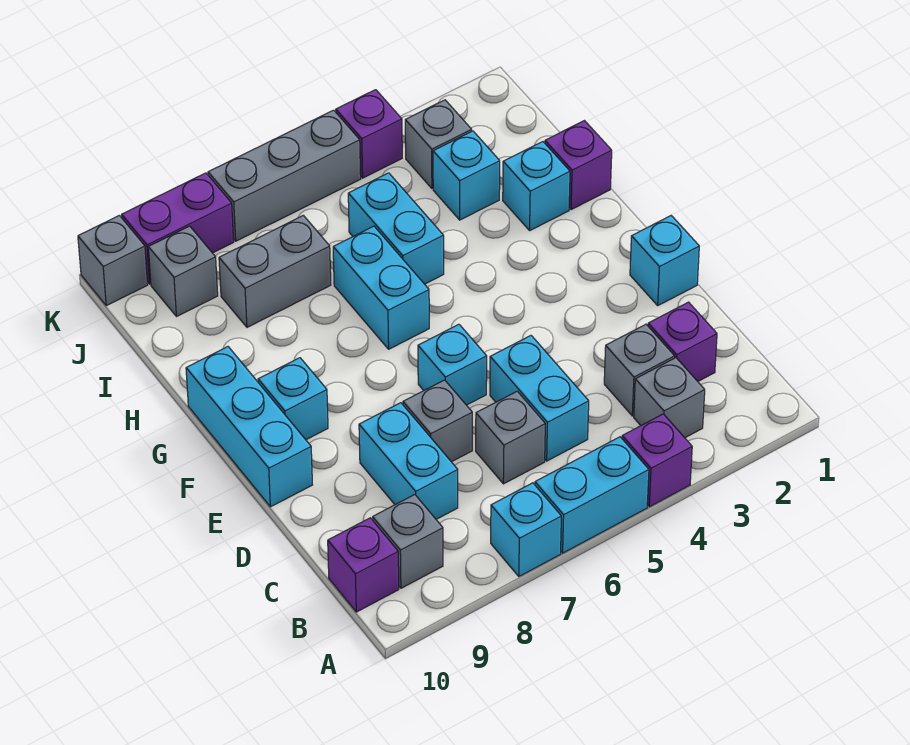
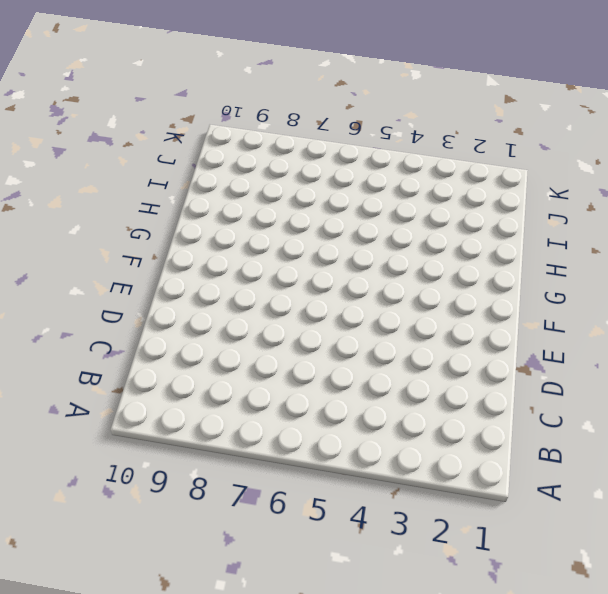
none -> purple 1x1 brick [622,414,692,507]
none -> cyan 1x2 brick [535,437,649,553]
none -> cyan 1x1 brick [491,483,561,576]

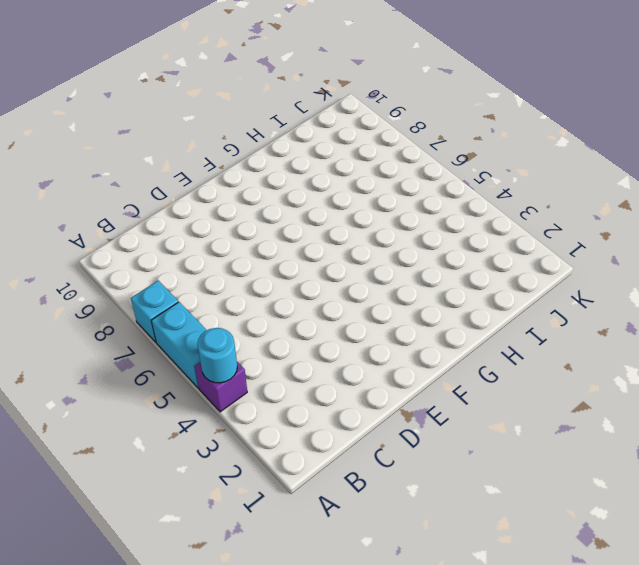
cyan 1x1 round brick [197,328,237,383] -> none
none -> grey 1x1 brick [634,358,705,438]
none -> grey 1x1 brick [373,495,443,588]
none -> purple 1x1 brick [328,518,399,612]

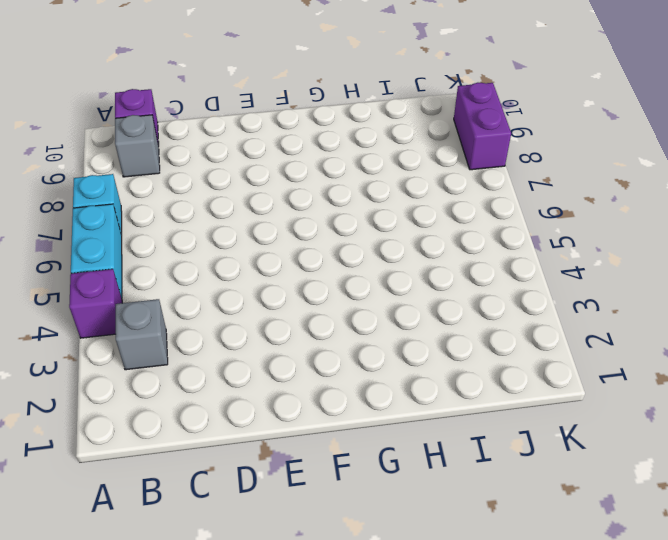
none -> purple 1x1 brick [648,302,717,381]
none -> grey 1x1 brick [604,324,675,416]
none -> cyan 1x2 brick [490,336,589,461]

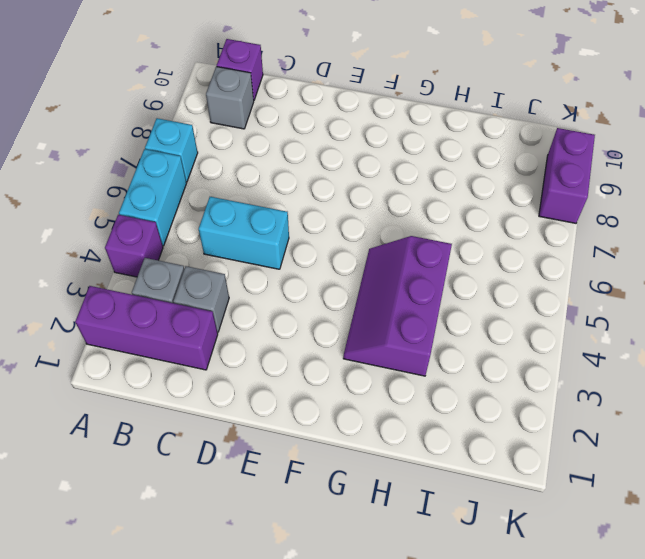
purple 1x3 brick [75,286,218,370] -> purple 1x1 brick [648,302,717,381]
purple 2x3 slope [343,236,452,376] -> cyan 1x2 brick [348,173,444,284]
none -> grey 1x1 brick [476,391,545,484]
none -> cyan 1x2 brick [359,403,458,519]
none -> grey 1x1 brick [403,380,472,462]

